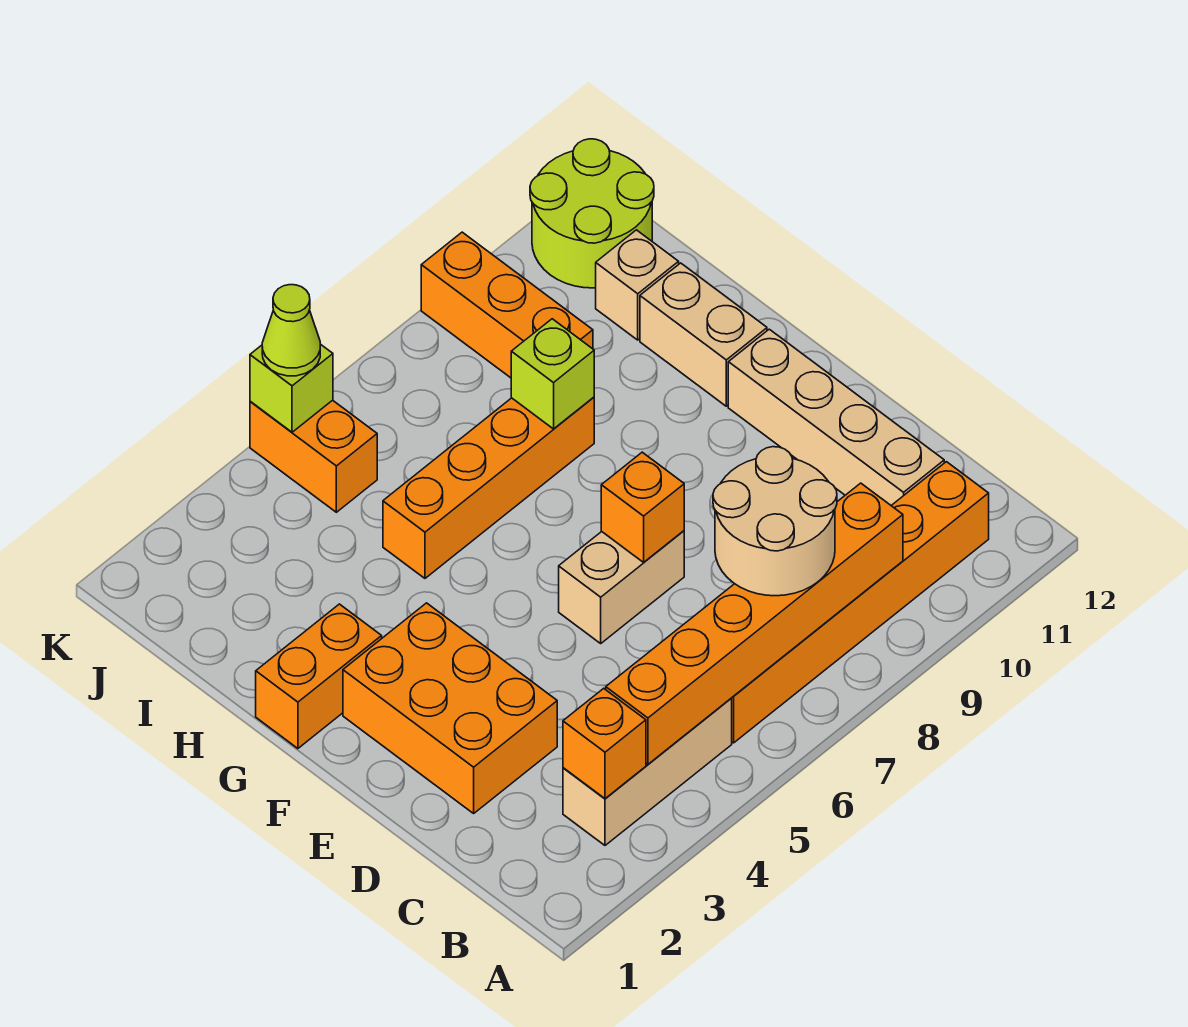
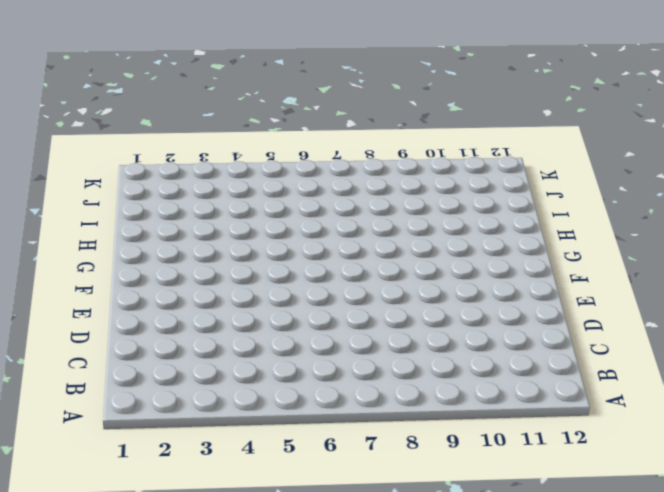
none -> tan 1x3 brick [563,699,732,845]
none -> orange 1x6 brick [731,462,989,743]
none -> tan 1x4 brick [728,329,944,505]

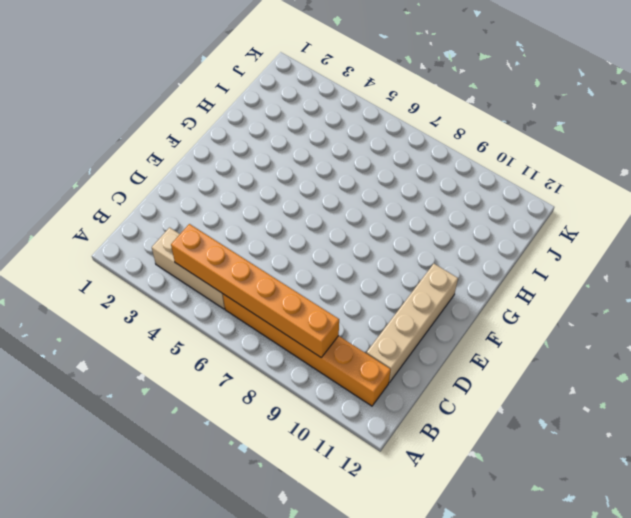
none -> orange 2x3 brick [343,603,557,813]
none -> tan 1x2 brick [559,531,684,643]
none -> orange 1x2 brick [256,604,382,748]

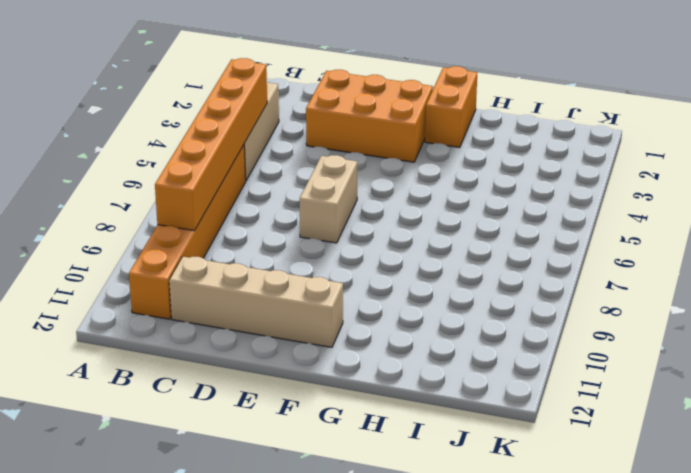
none -> tan 1x2 brick [640,263,767,406]
none -> orange 1x4 brick [383,397,594,578]
none -> orange 1x3 brick [421,232,593,378]

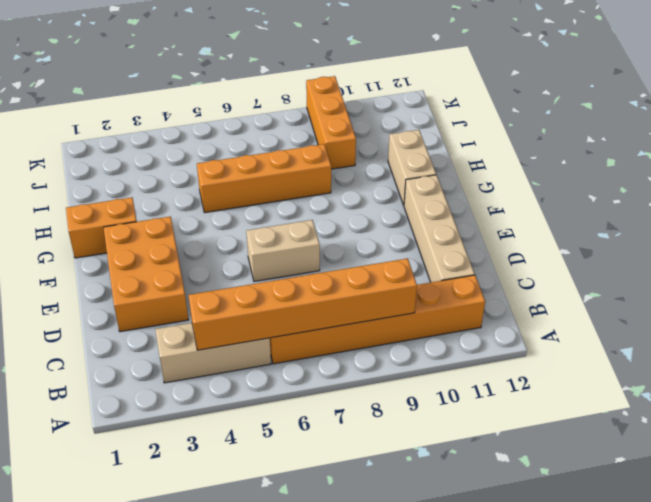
none -> tan 1x1 brick [596,230,679,340]
none -> orange 1x2 brick [250,400,377,512]
none -> lime 2x2 round brick [530,139,654,288]

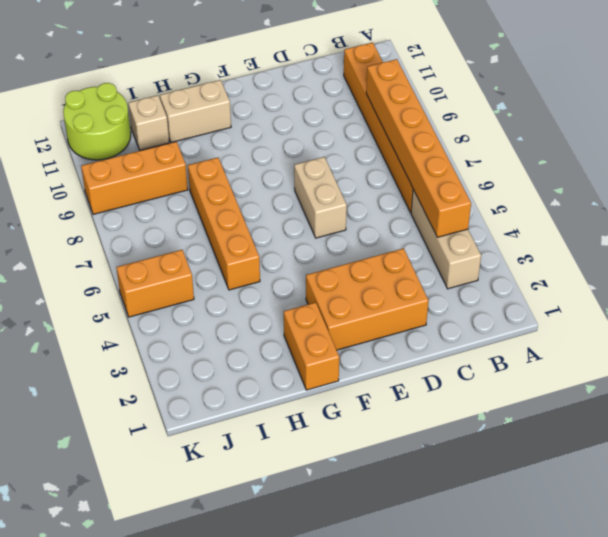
none -> tan 1x4 brick [728,329,944,505]
none -> orange 1x1 brick [563,688,646,799]
none -> orange 1x1 brick [601,452,684,562]

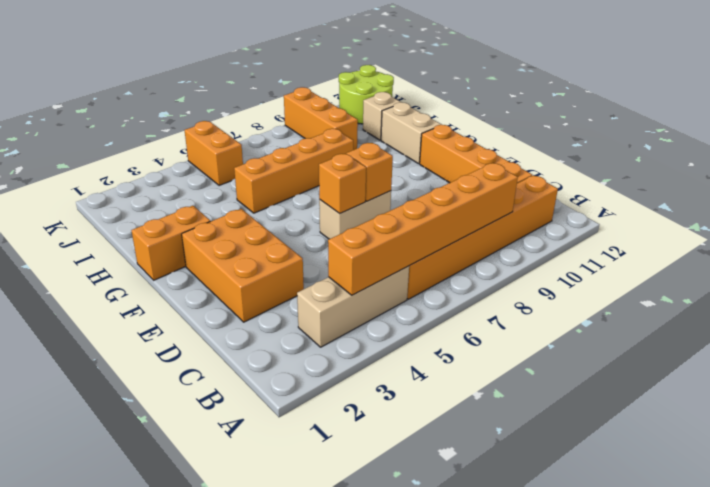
orange 1x4 brick [420,125,532,183] -> tan 1x4 brick [728,329,944,505]
orange 1x1 brick [319,154,366,214] -> orange 1x1 brick moved to [563,688,646,799]
none -> lime 1x1 brick [511,319,594,429]
none -> lime 1x1 brick [250,344,333,432]
none -> tan 2x2 round brick [713,447,837,596]

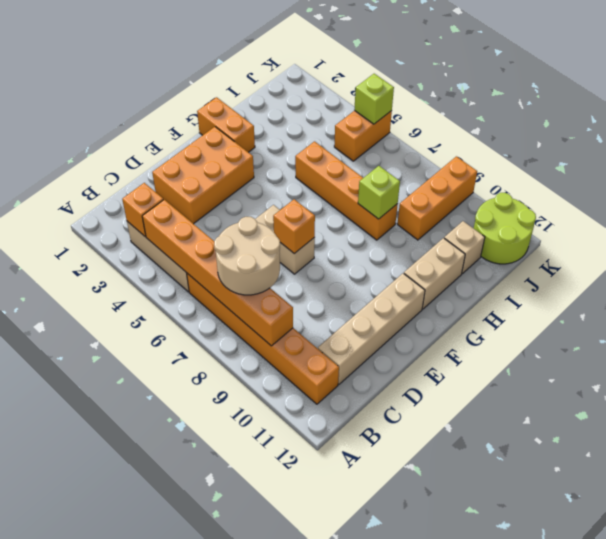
none -> lime 1x1 cone [262,285,320,376]

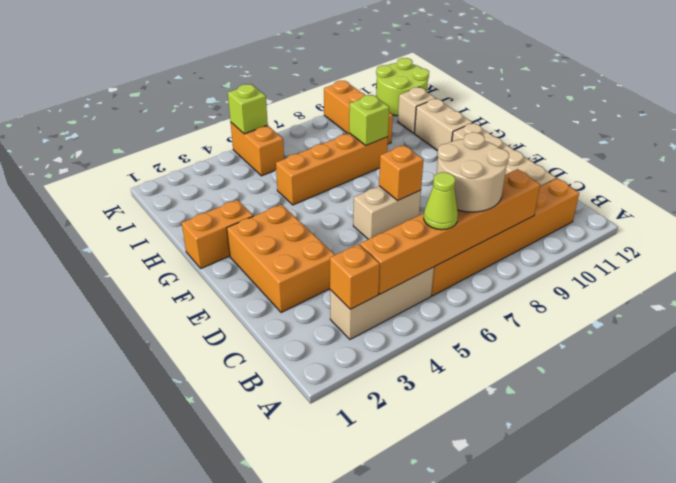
lime 1x1 cone [424,172,458,230] -> lime 1x1 cone moved to [262,285,320,376]

